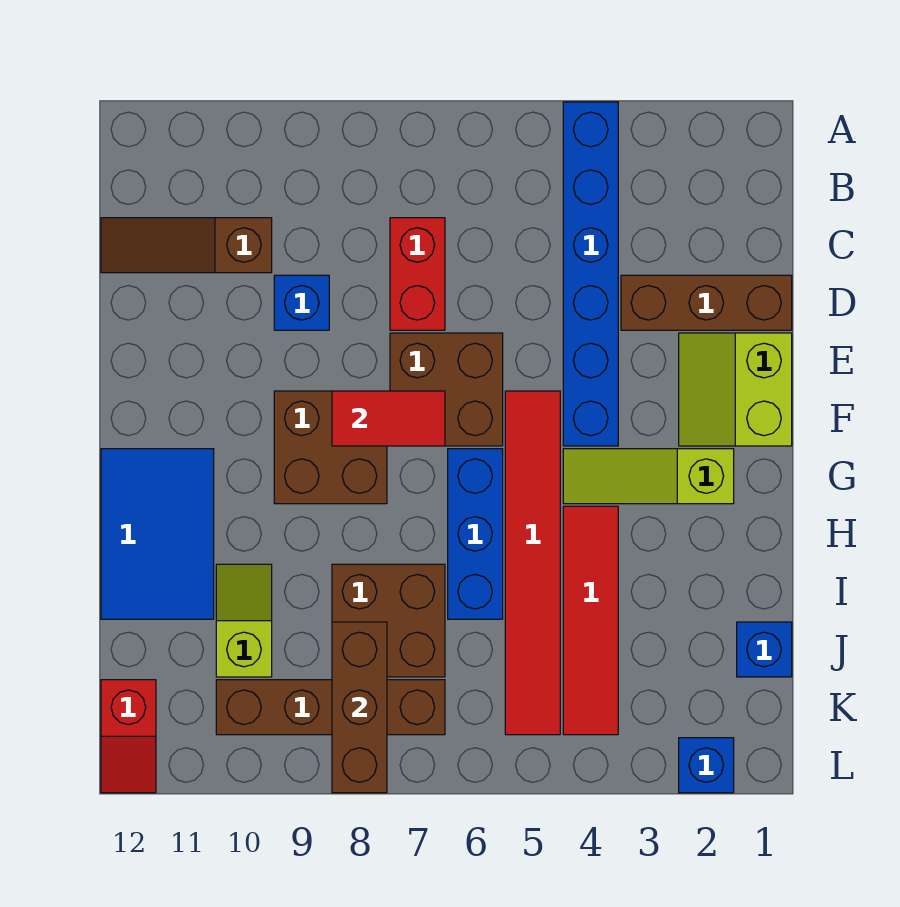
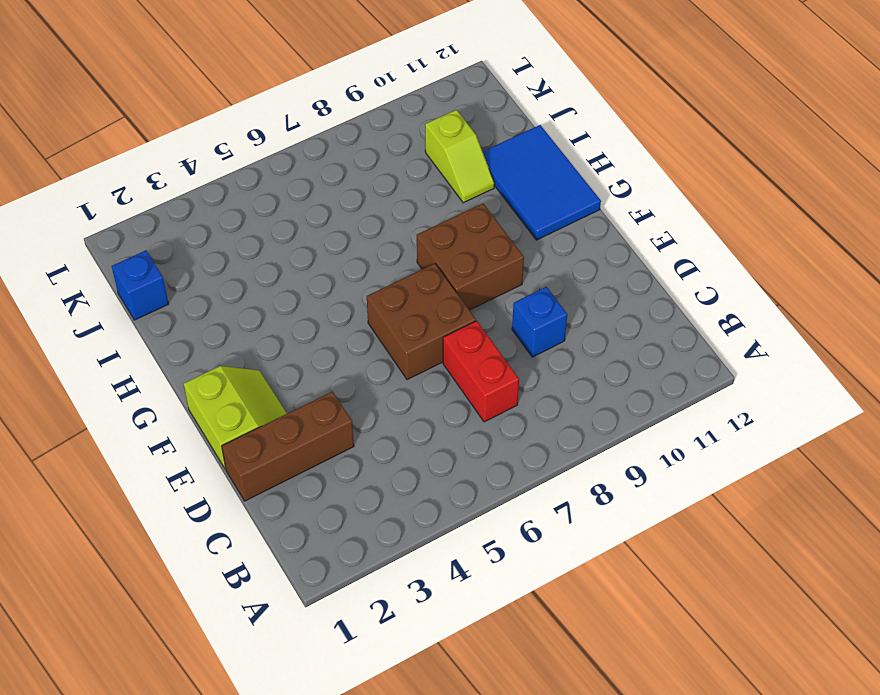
none -> blue 1x6 brick [563,102,618,446]
none -> brown 1x3 slope [101,218,272,273]
none -> red 1x6 tile [505,391,560,735]

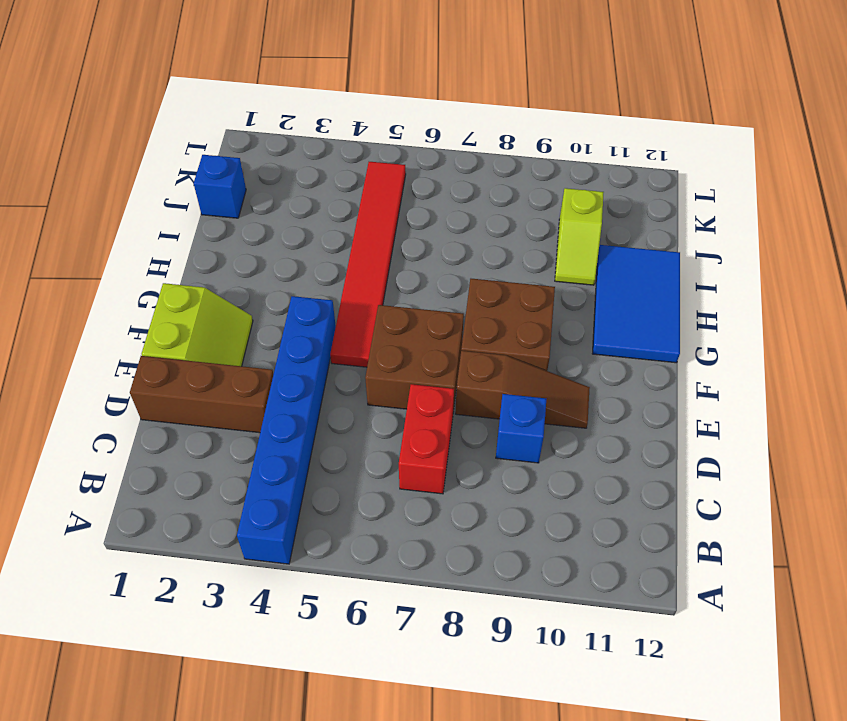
brown 1x3 slope [455,351,590,428] -> brown 1x3 slope moved to [101,218,272,273]
none -> lime 1x3 slope [563,449,734,504]
none -> blue 1x3 brick [448,449,503,619]
none -> red 1x4 tile [563,506,618,735]

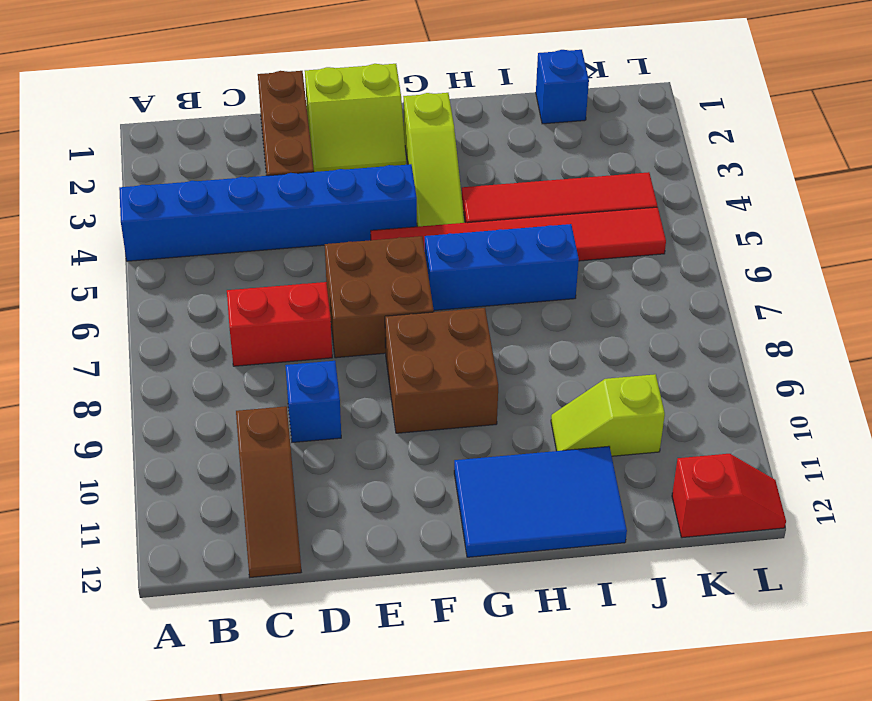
none -> brown 2x2 brick [332,564,445,677]
none -> brown 1x4 brick [216,680,445,735]
none -> blue 1x1 brick [679,738,734,793]

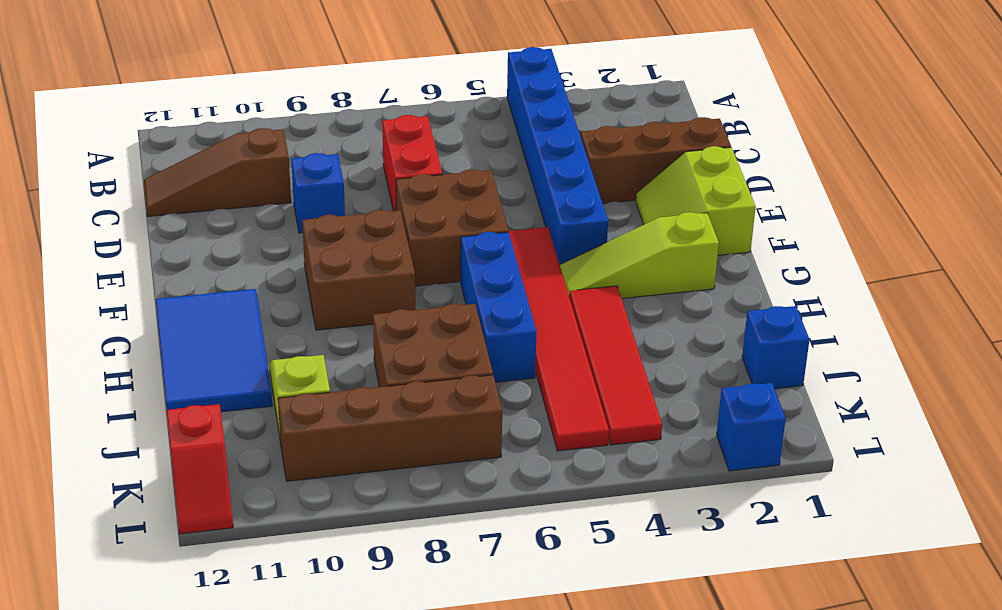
none -> red 1x2 tile [332,391,445,446]
none -> brown 1x3 brick [332,622,387,793]

